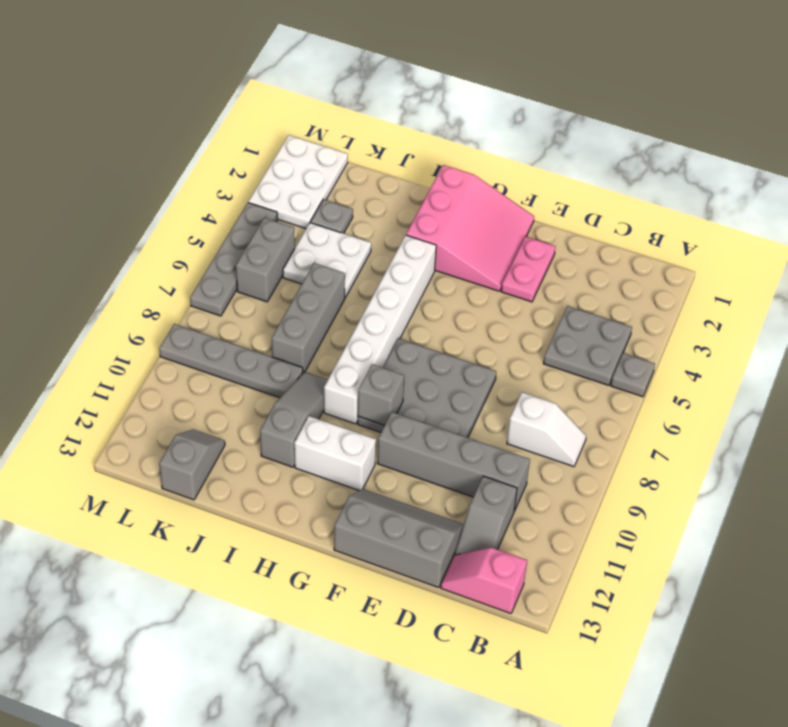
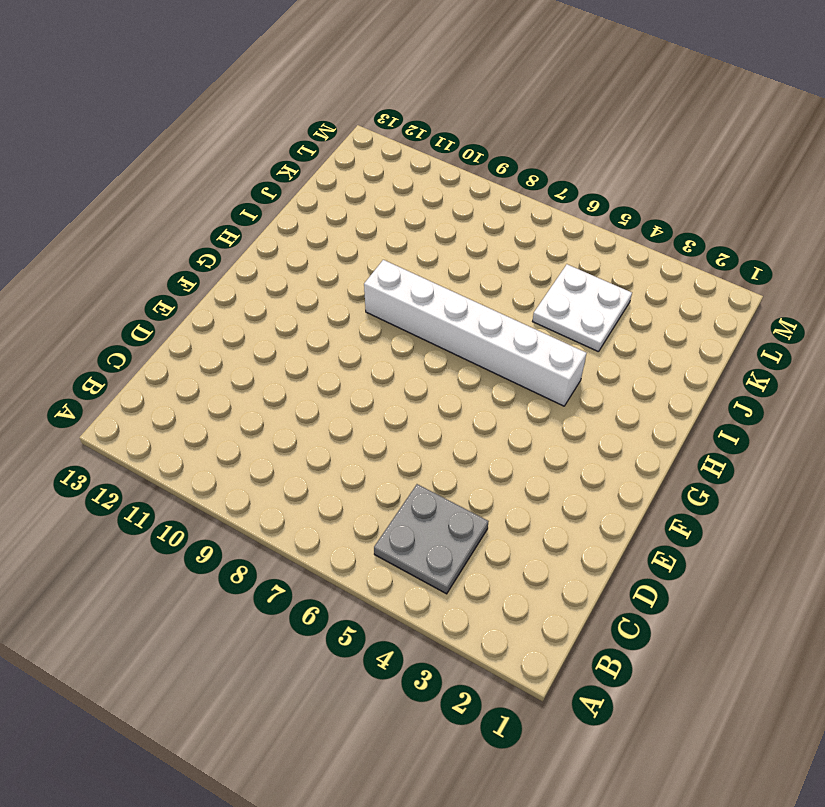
none -> grey 1x1 plate [611,353,655,397]
none -> white 1x2 slope [507,392,586,467]
none -> pink 1x2 slope [441,548,527,613]

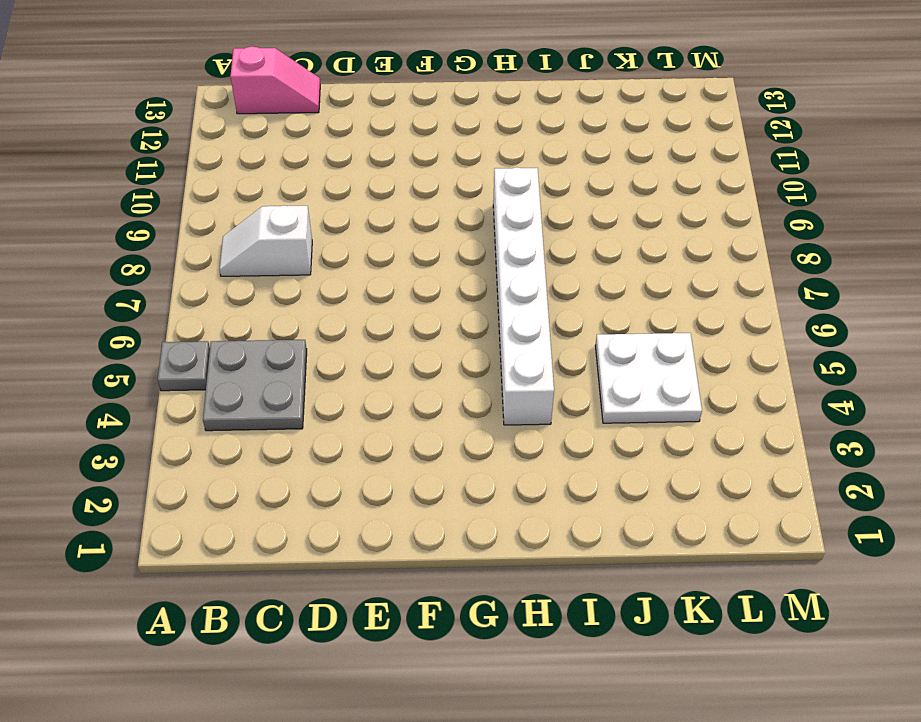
none -> grey 1x4 brick [377,412,530,511]
none -> grey 1x2 slope [455,476,517,555]
none -> grey 2x3 slope [334,489,464,588]

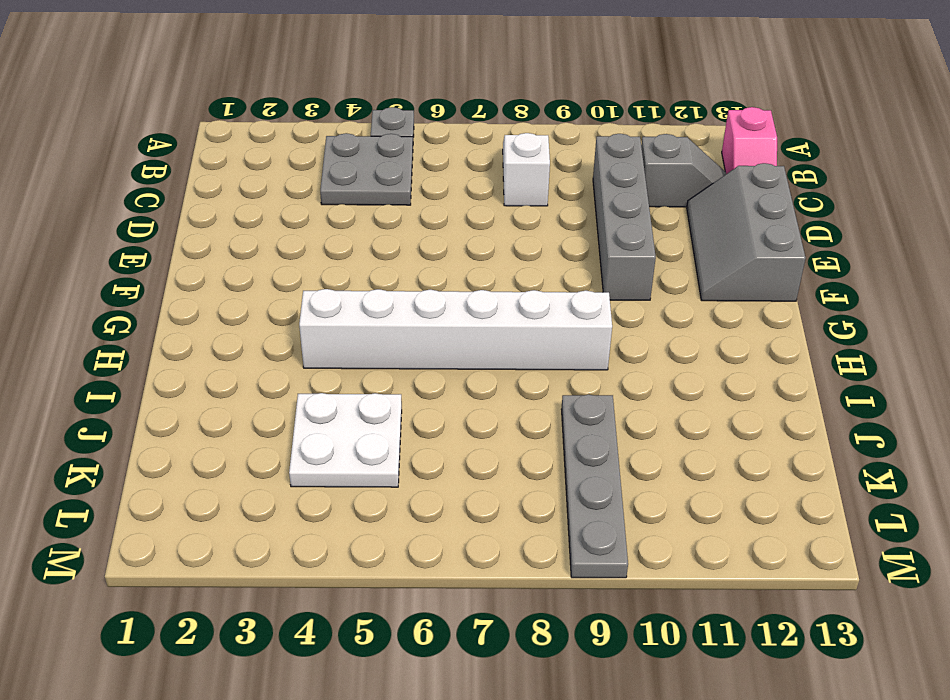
none -> pink 1x2 plate [501,237,556,302]
none -> grey 3x3 plate [358,338,496,438]
none -> pink 3x3 slope [406,165,534,291]

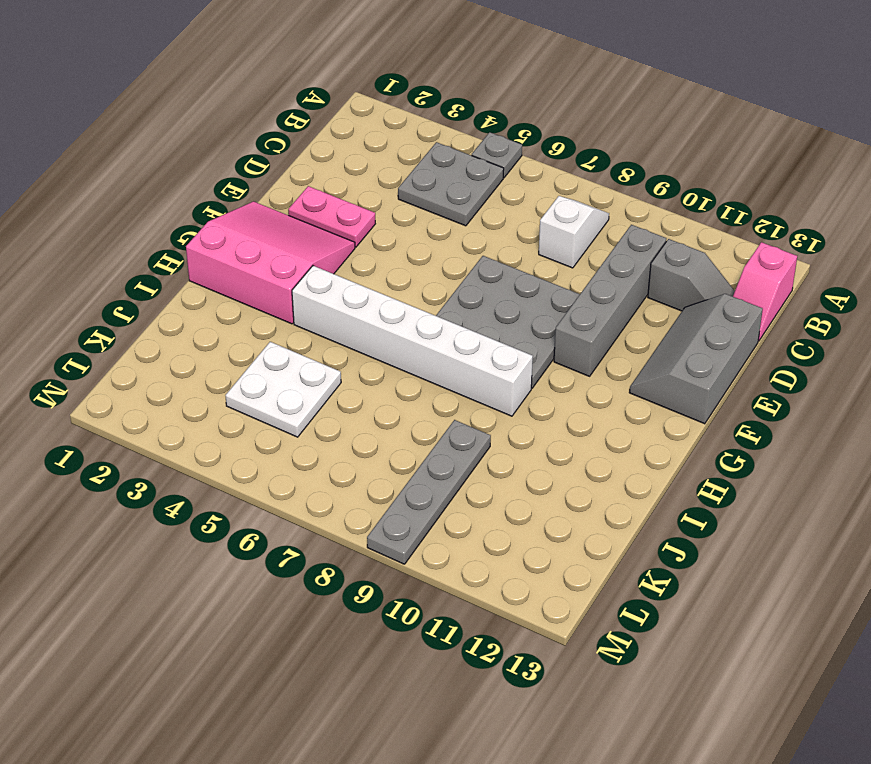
none -> white 1x2 brick [294,416,376,491]
none -> grey 1x3 slope [260,372,328,467]
none -> grey 1x3 brick [272,263,345,373]

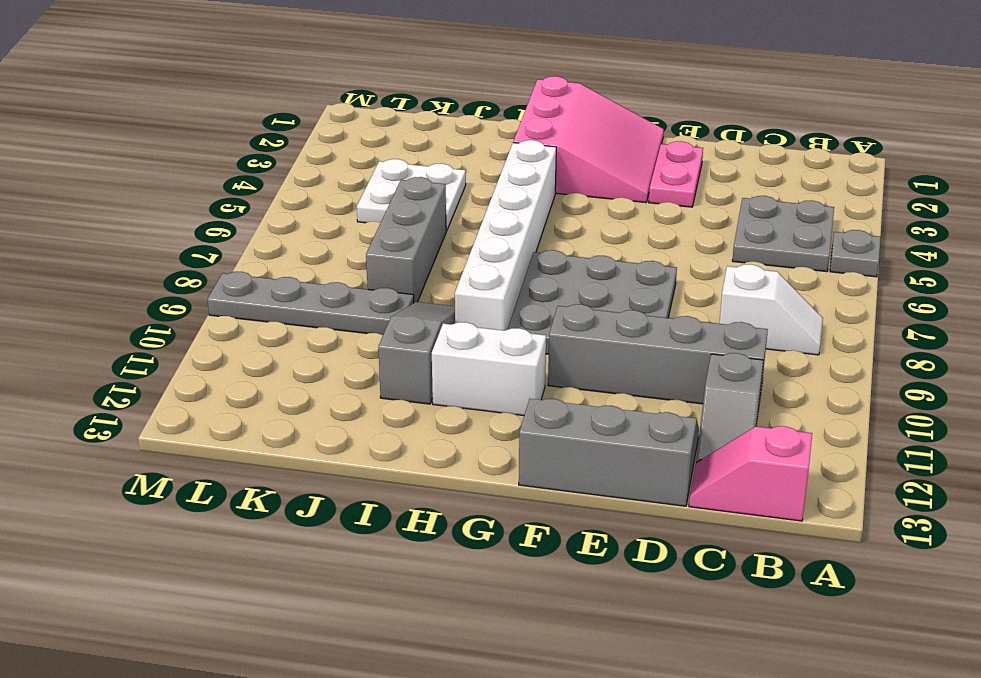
none -> grey 1x1 plate [310,199,353,233]
none -> grey 1x2 slope [159,429,225,500]
none -> white 2x3 plate [248,135,348,229]

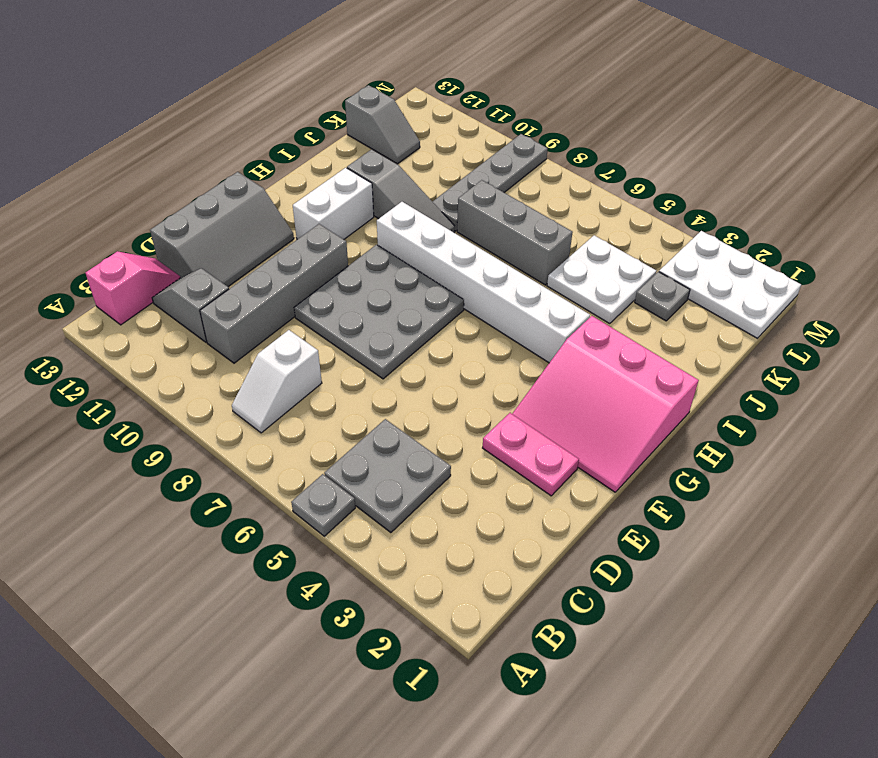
none -> grey 1x2 brick [236,218,295,302]
none -> grey 1x4 plate [190,203,277,316]
none -> grey 1x1 brick [358,364,404,425]

